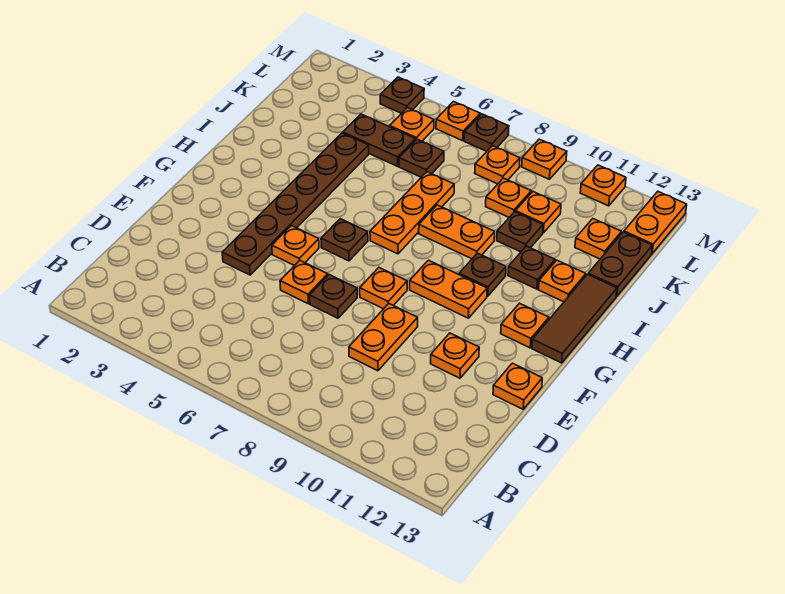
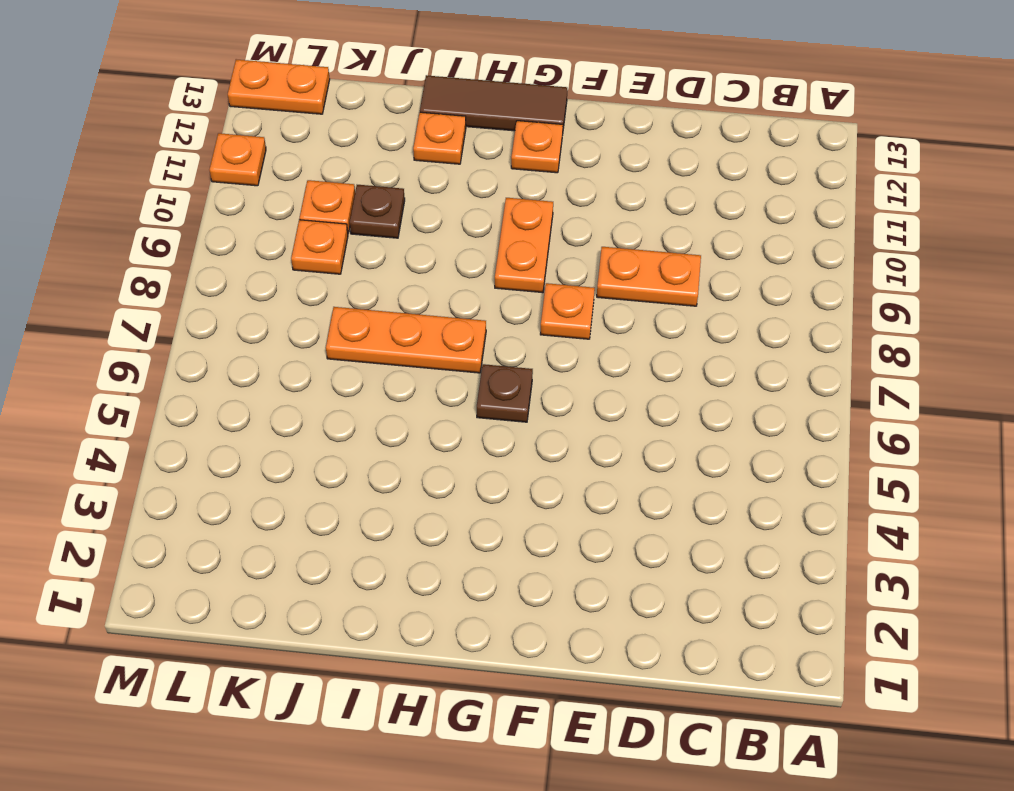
none -> brown 1x6 plate [222,133,369,275]
none -> orange 1x1 plate [280,261,328,304]
none -> brown 1x1 plate [310,275,357,318]
none -> orange 1x1 plate [431,333,479,378]

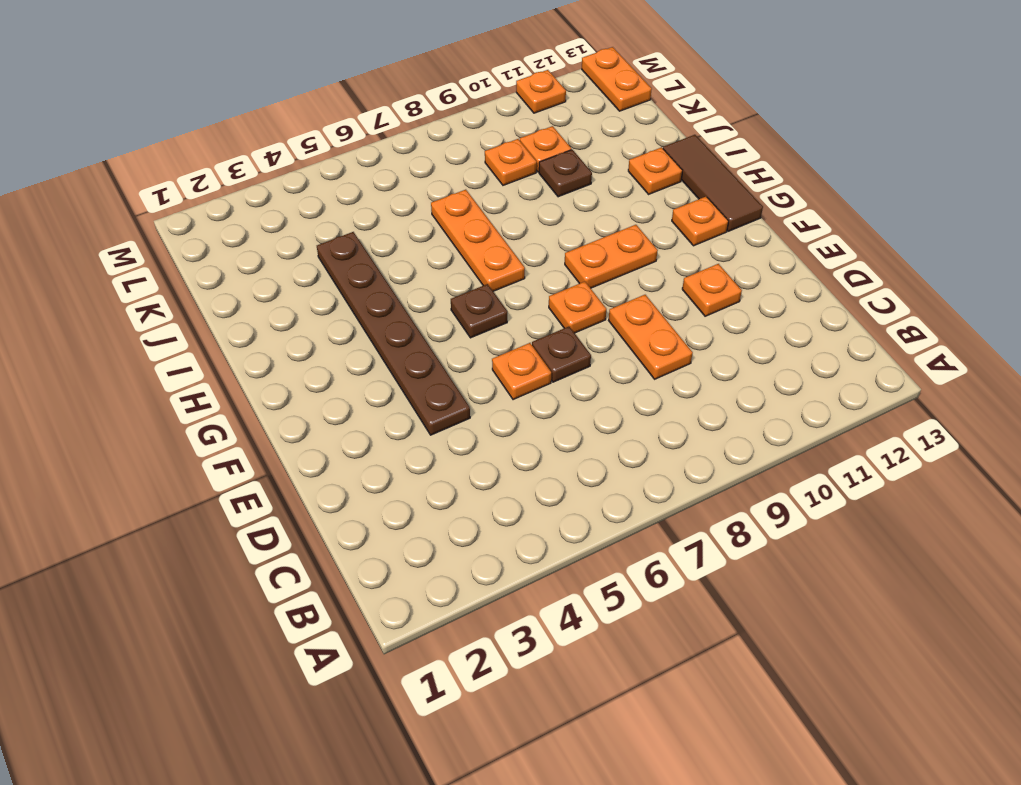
none -> orange 1x1 plate [493,363,542,409]
none -> orange 1x1 plate [272,226,319,266]
none -> brown 1x1 plate [459,253,506,296]
none -> orange 1x2 plate [419,205,495,259]

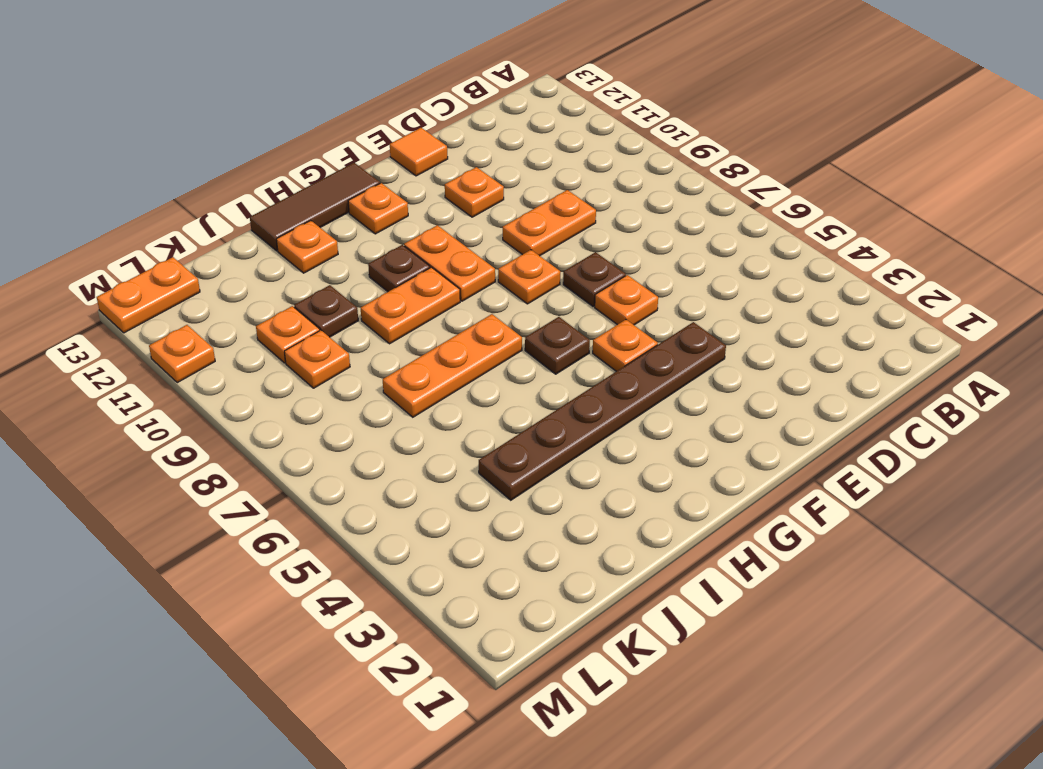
orange 1x1 tile [390,128,448,176] -> orange 1x1 plate [493,363,542,409]
orange 1x2 plate [361,267,460,344] -> orange 1x2 plate turned to [419,205,495,259]
none -> brown 1x1 plate [508,246,555,289]
none -> brown 1x2 plate [588,232,652,296]
none -> brown 1x2 plate [343,114,416,166]
none -> brown 1x1 plate [399,139,444,177]

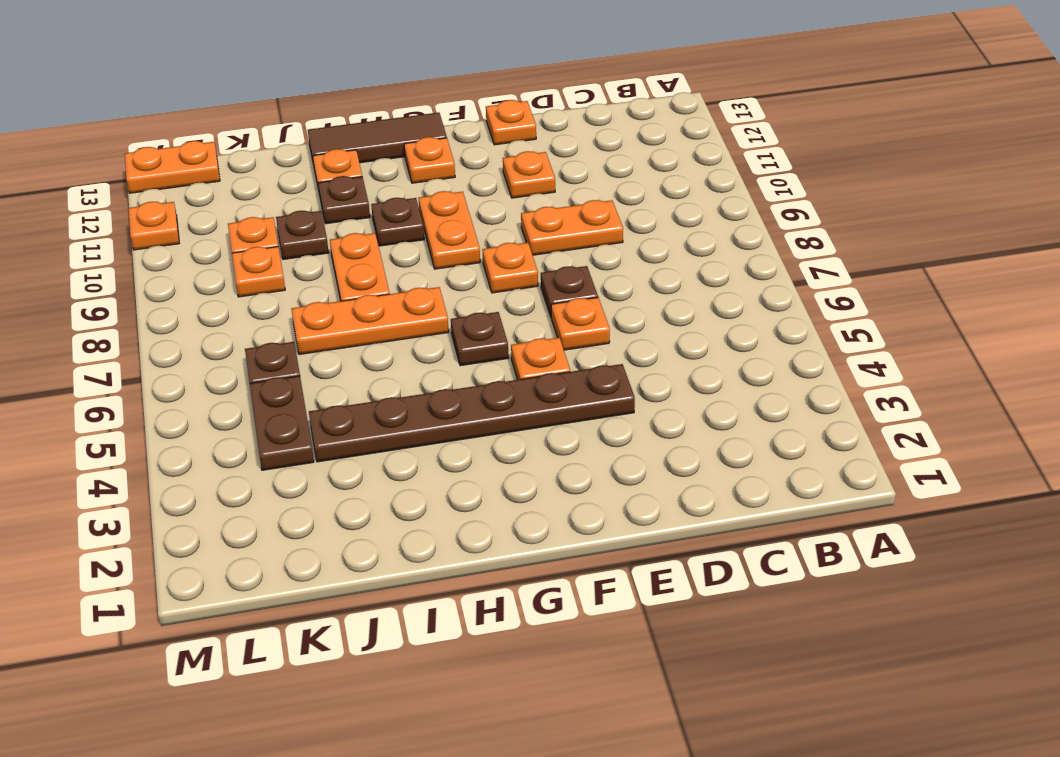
none -> brown 1x2 plate [588,232,652,296]
none -> orange 1x1 plate [575,219,622,259]
none -> orange 1x1 plate [390,108,434,141]
none -> orange 1x1 plate [475,146,520,184]

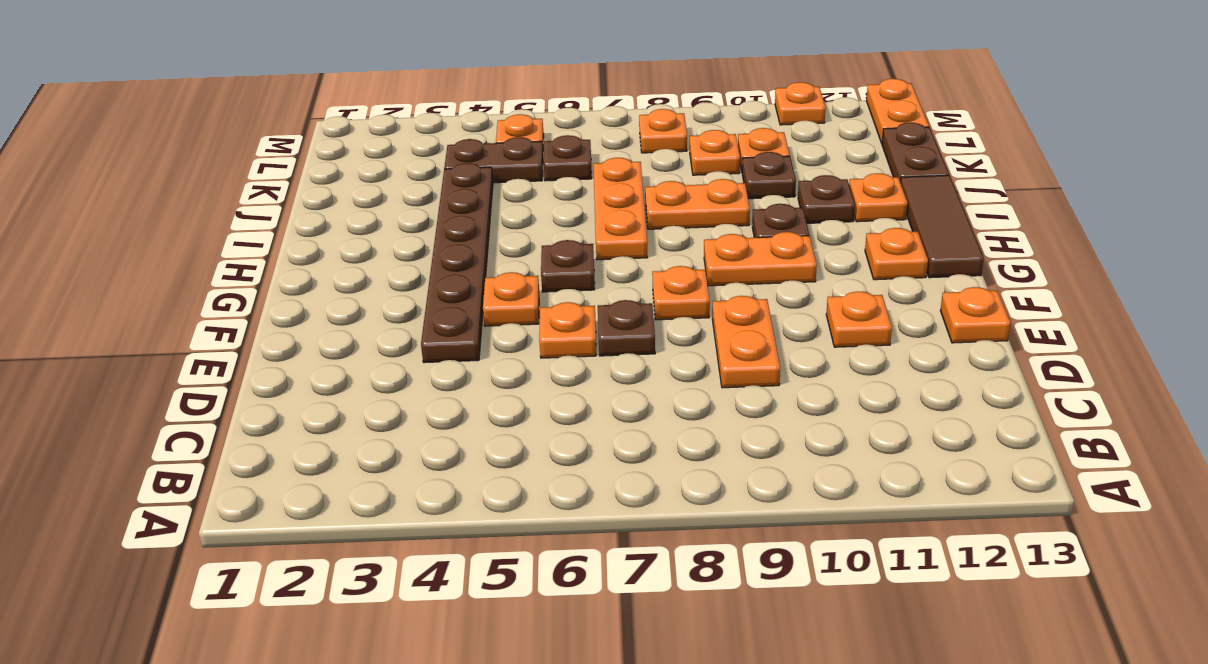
none -> orange 1x1 plate [575,219,622,259]
none -> brown 1x1 plate [380,77,424,113]
none -> orange 1x1 plate [436,102,480,141]
none -> brown 1x1 plate [464,114,509,151]

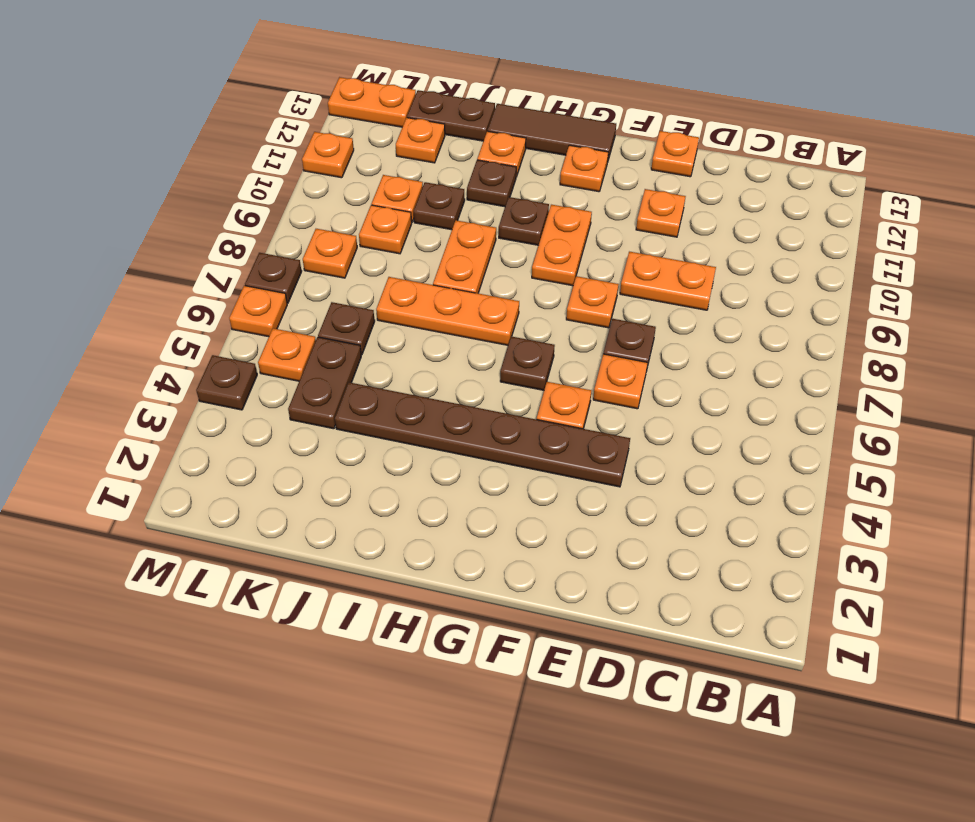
none -> orange 1x1 plate [522,139,567,179]

